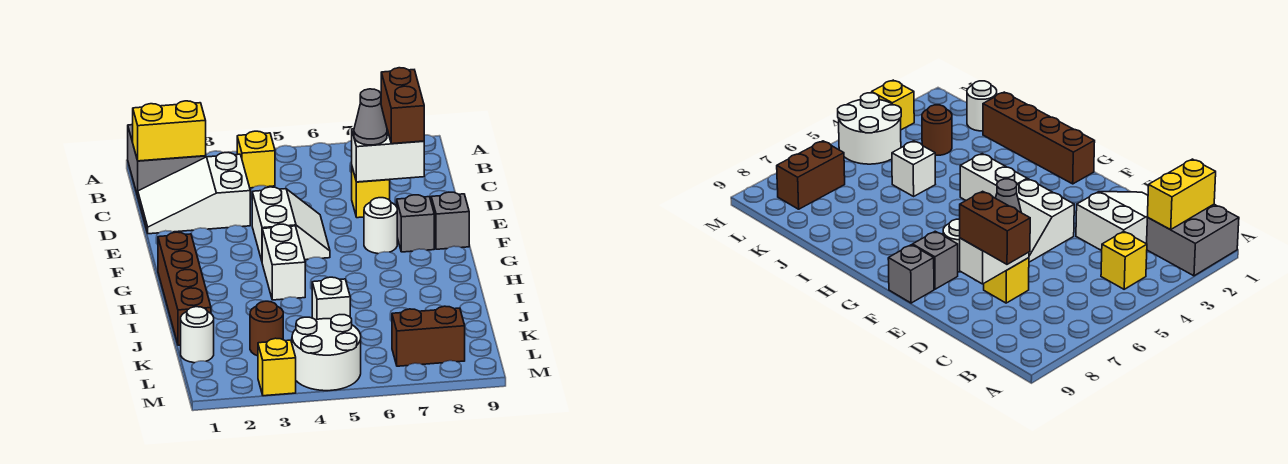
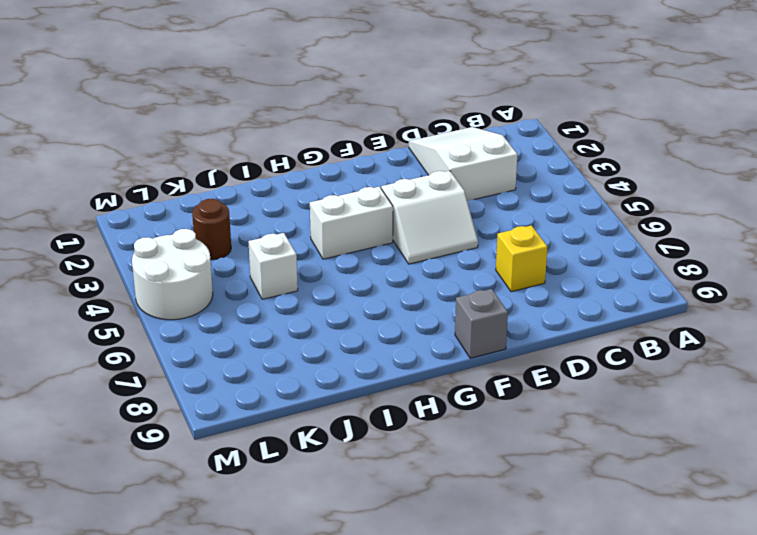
none -> grey 2x2 brick [128,125,206,196]
none -> yellow 1x1 brick [237,131,275,188]
none -> white 1x1 round brick [364,198,397,253]

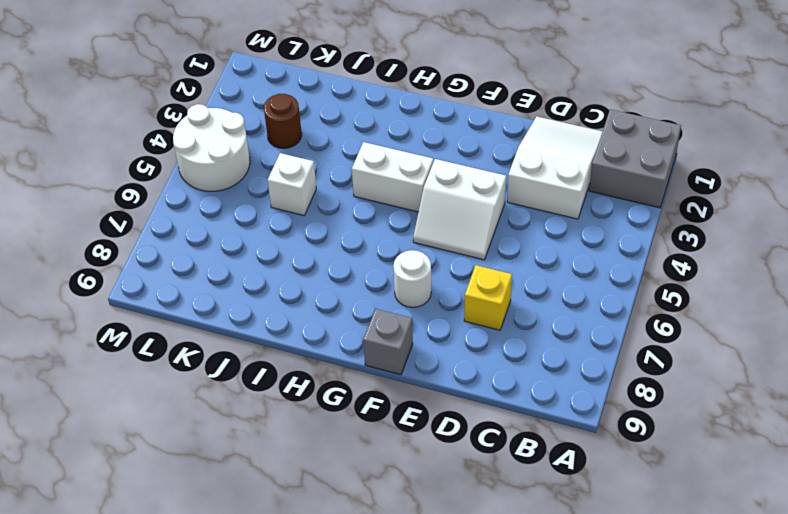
none -> yellow 1x1 brick [237,131,275,188]
none -> grey 1x1 brick [397,195,434,252]
none -> brown 1x4 brick [158,232,211,345]

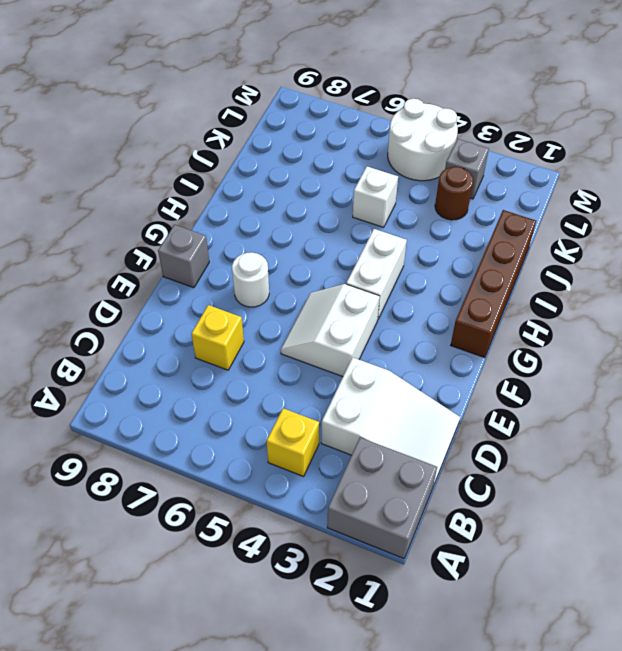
grey 1x1 brick [445,139,489,199] -> grey 1x1 brick moved to [397,195,434,252]
none -> white 1x1 round brick [181,307,214,363]
none -> brown 1x2 brick [392,306,465,366]
none -> yellow 1x1 brick [258,338,296,396]

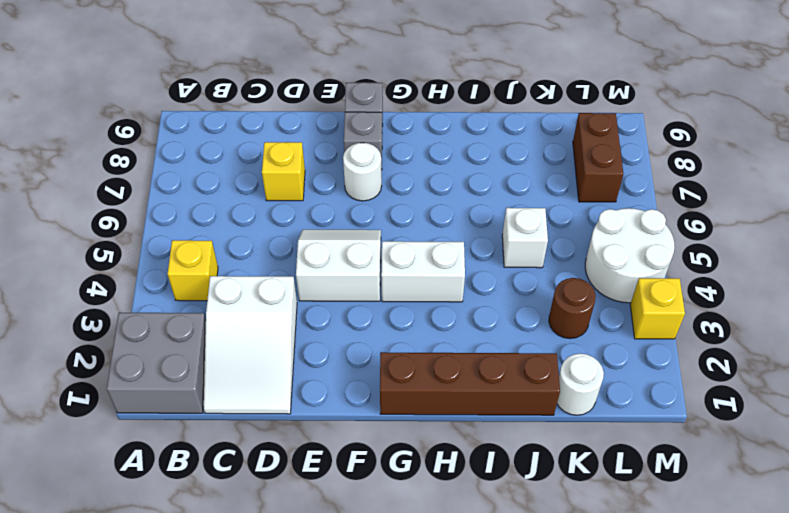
none -> yellow 1x2 brick [133,101,206,161]
none -> white 1x2 brick [352,129,424,182]
none -> brown 1x2 brick [381,68,424,144]

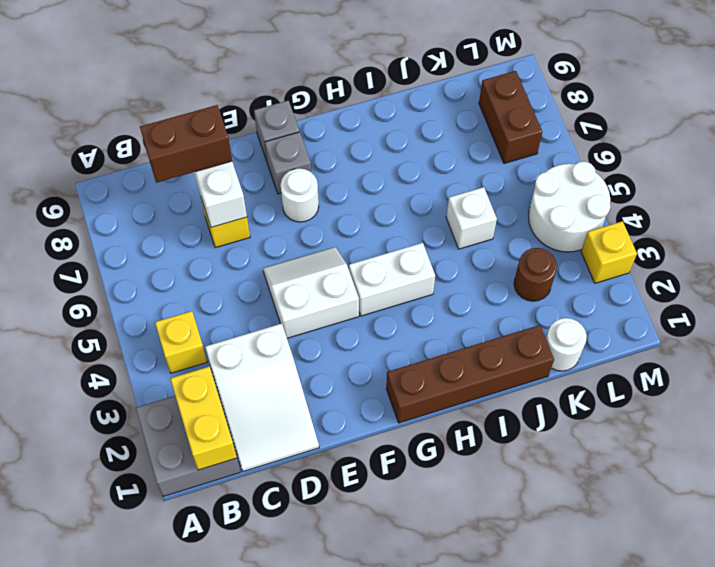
none -> grey 1x1 cone [354,89,387,145]

